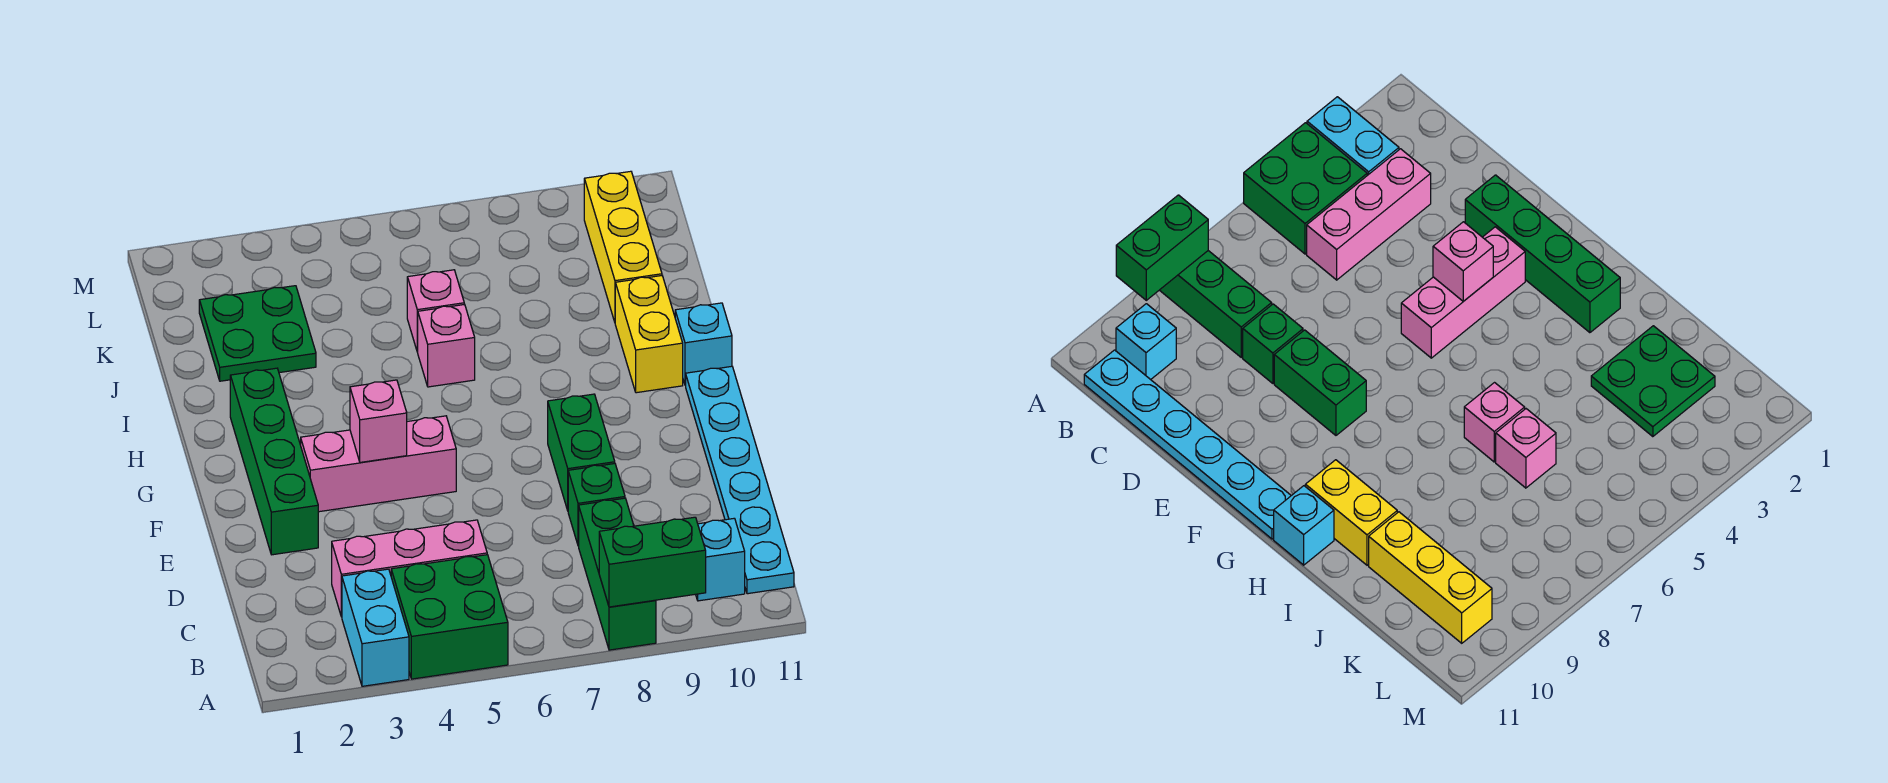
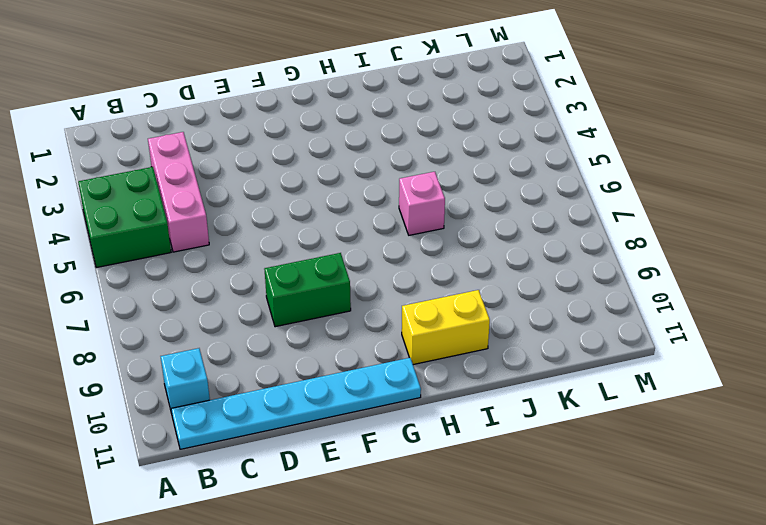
none -> cyan 1x2 brick [342,569,409,686]
none -> green 1x3 brick [579,498,656,650]
none -> green 1x1 brick [568,464,625,546]

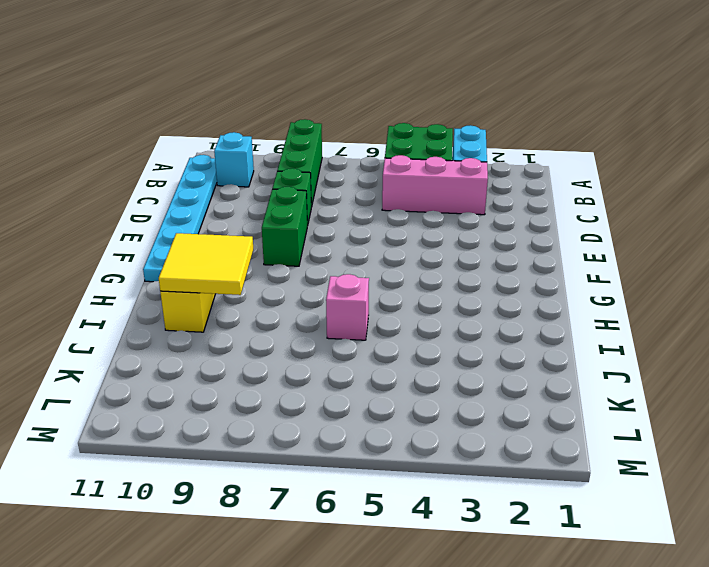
yellow 2x2 tile [159,233,253,295] -> none
none -> green 1x4 brick [230,368,318,555]
none -> pink 1x3 brick [301,416,456,512]
none -> cyan 1x1 brick [675,303,732,385]

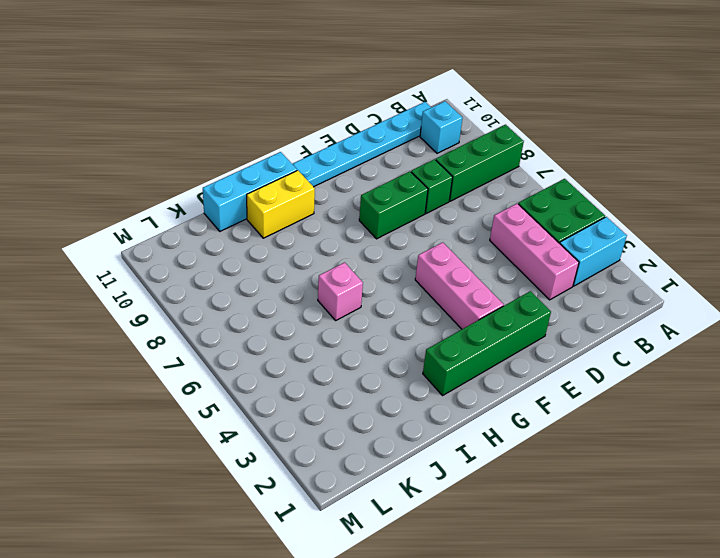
cyan 1x3 brick [203,152,297,231] -> cyan 1x1 brick [675,303,732,385]
none -> green 2x2 plate [199,286,316,381]
none -> pink 1x1 brick [407,270,464,352]
none -> yellow 1x3 brick [584,171,662,322]

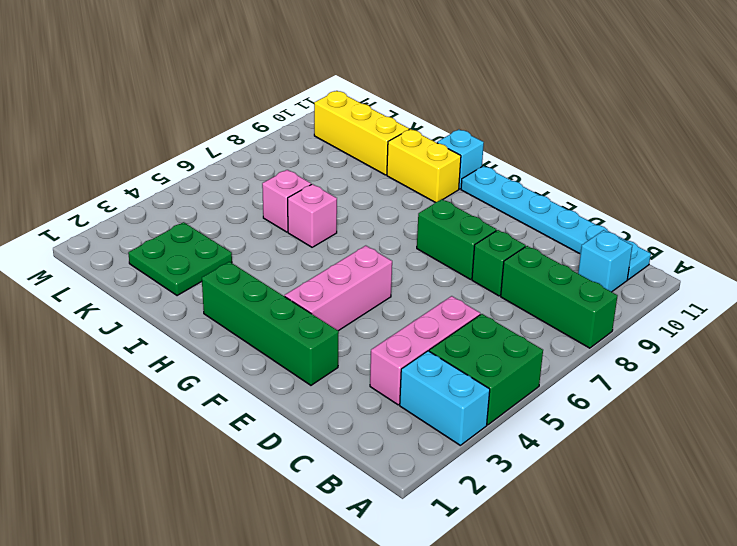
none -> green 1x2 brick [599,517,706,607]
none -> pink 1x1 brick [350,380,407,462]

